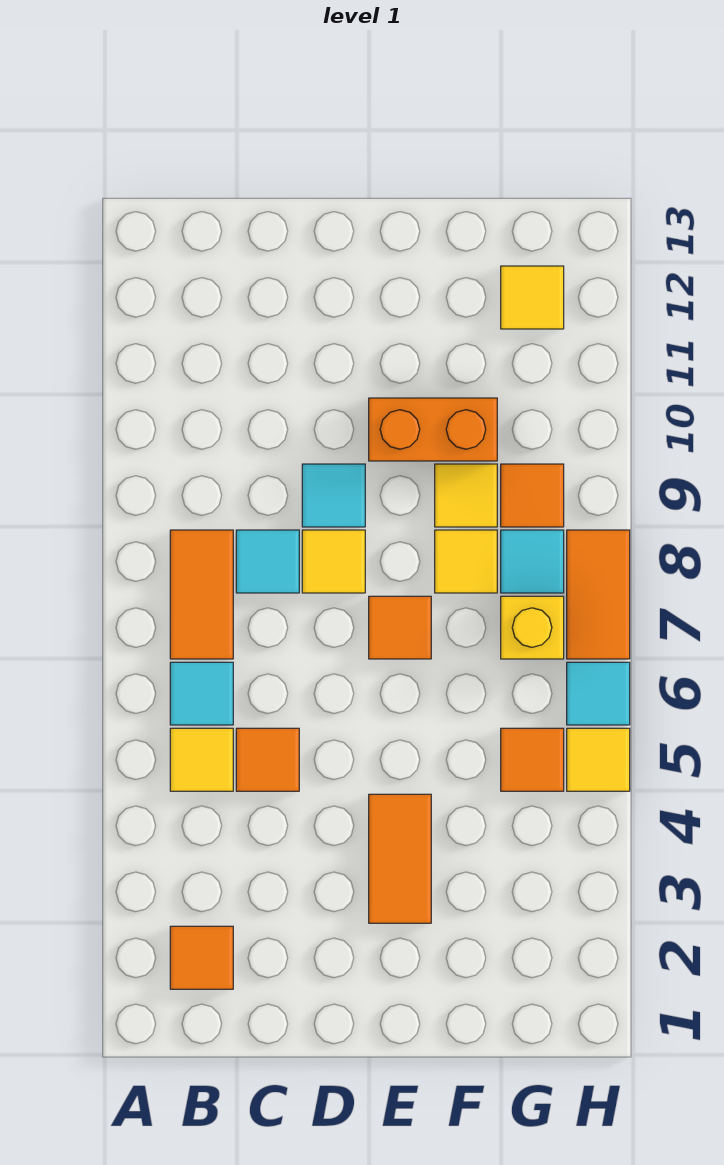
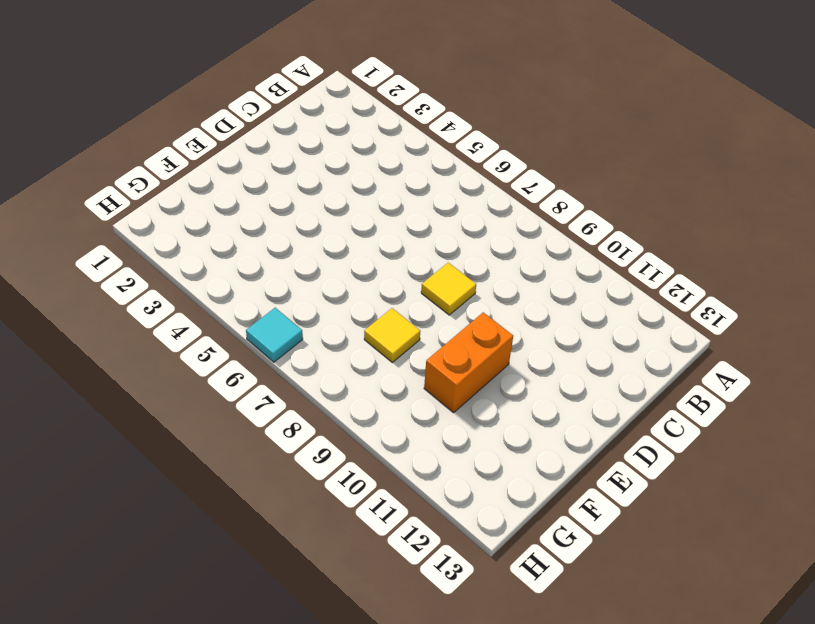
none -> orange 1x1 tile [170,926,233,989]
none -> yellow 1x1 tile [170,728,233,791]
none -> cyan 1x1 tile [170,662,233,725]

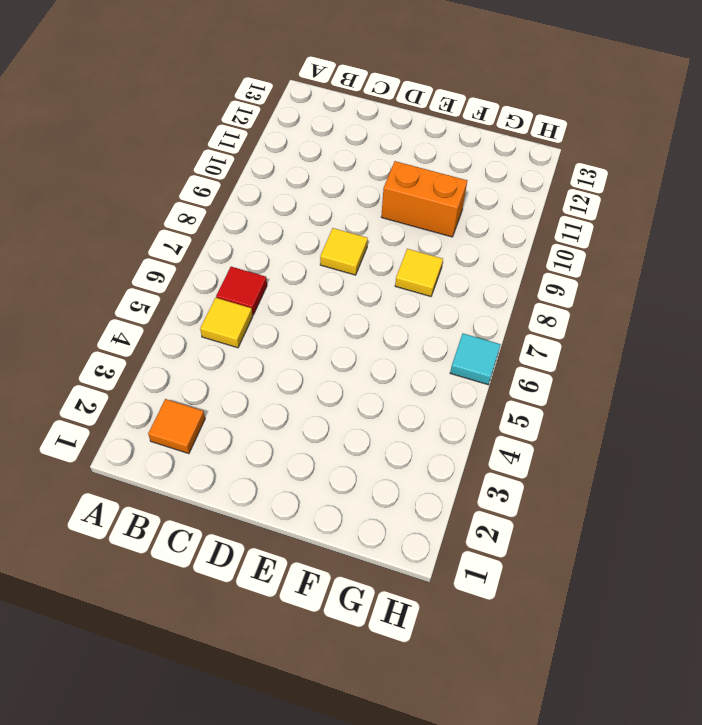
red 1x1 tile [216,267,267,315] -> cyan 1x1 tile [170,662,233,725]
none -> orange 1x2 tile [170,530,233,659]
none -> orange 1x1 tile [236,728,299,791]
none -> cyan 1x1 tile [236,530,299,593]

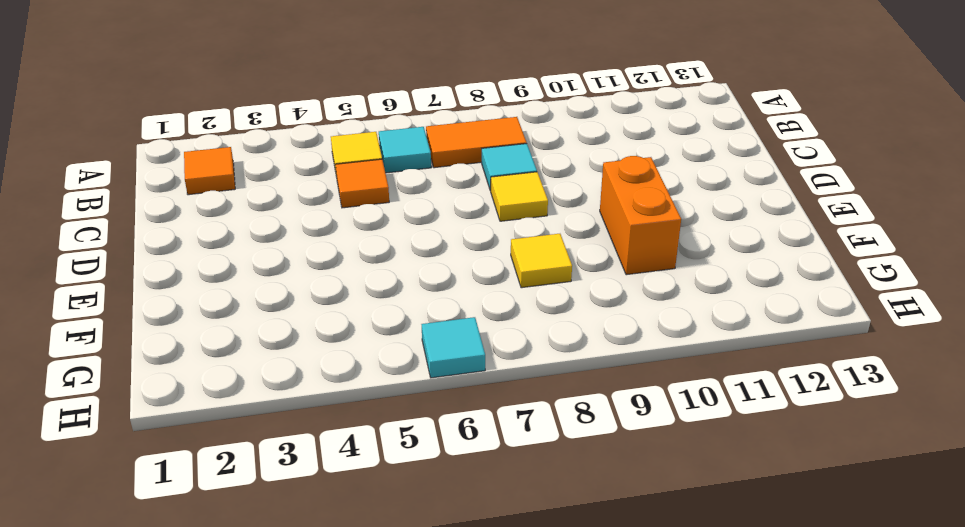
none -> cyan 1x1 tile [302,464,365,527]
none -> orange 1x2 tile [369,794,431,923]
none -> orange 1x1 tile [369,596,431,659]

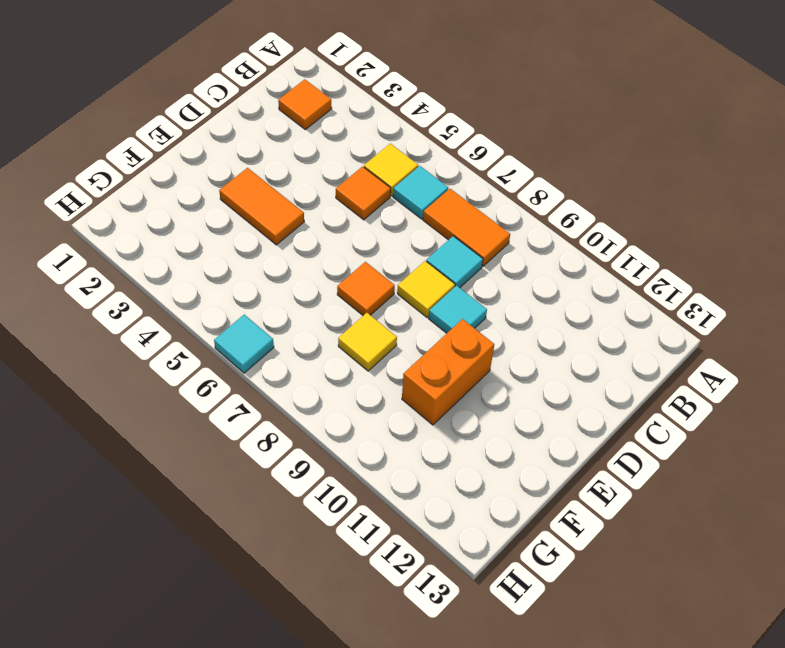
none -> yellow 1x1 tile [435,464,497,527]
none -> orange 1x1 tile [501,728,564,791]
none -> yellow 1x1 brick [501,596,564,659]

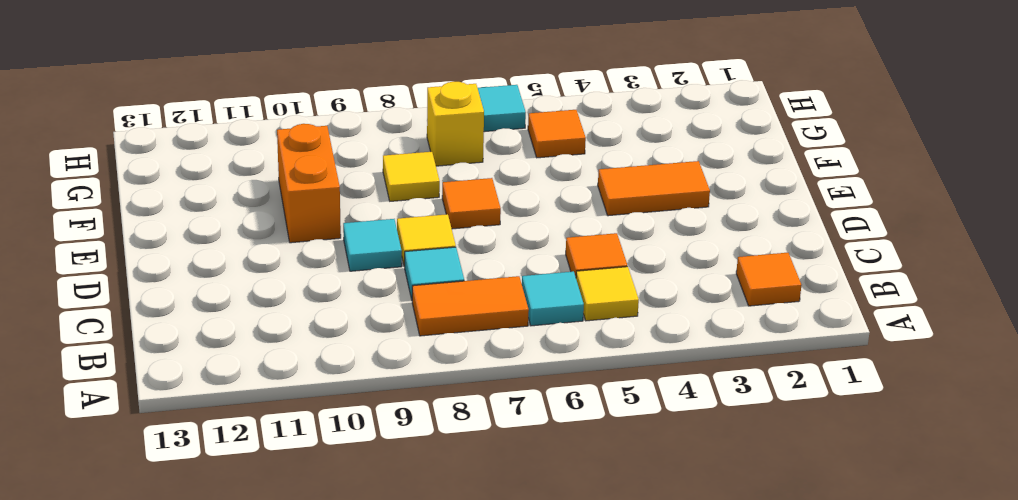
none -> yellow 1x1 tile [435,464,497,527]
none -> cyan 1x1 tile [501,530,564,593]
none -> orange 1x1 tile [501,464,564,527]

